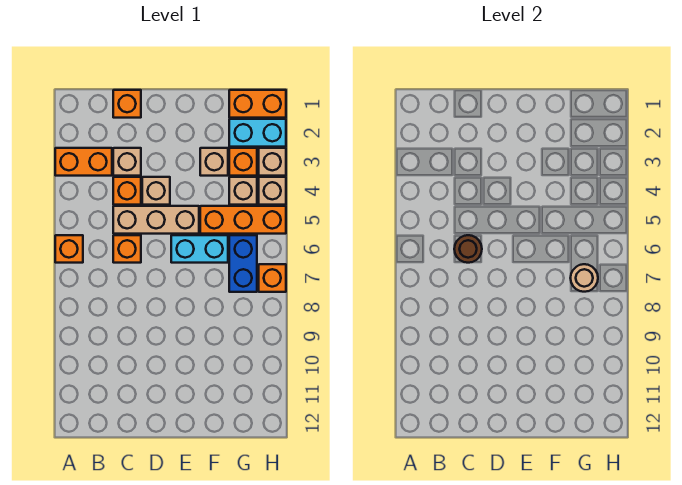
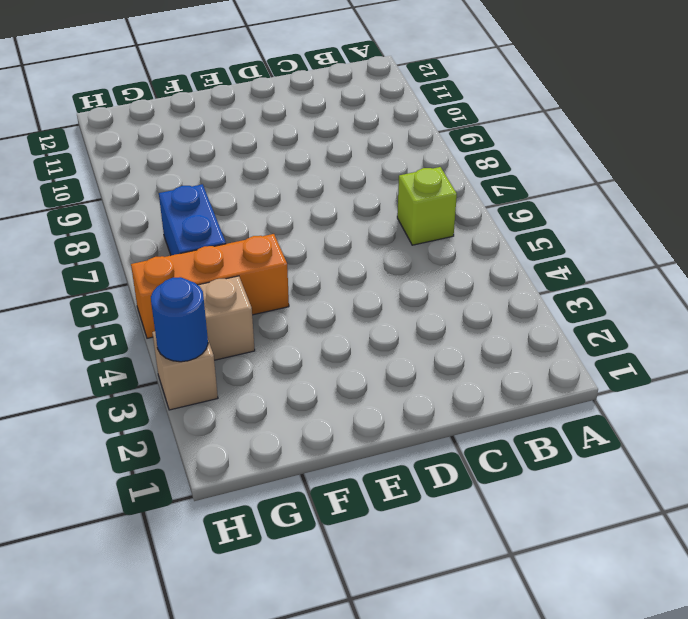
lime 1x1 brick [397,167,457,245] -> none
blue 1x1 round brick [151,277,208,362] -> none
none -> orange 1x2 brick [55,148,112,176]
none -> orange 1x1 brick [55,235,83,263]
none -> orange 1x1 brick [113,90,141,118]

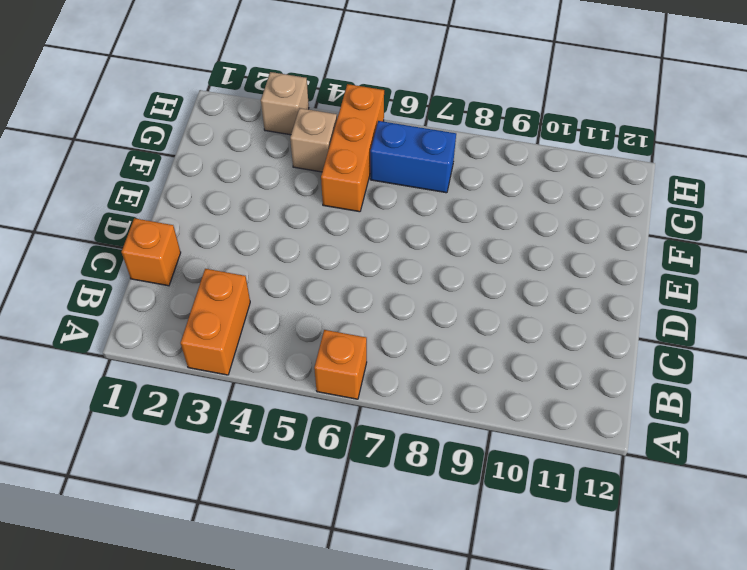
none -> tan 1x1 brick [113,148,141,176]
none -> orange 1x1 brick [113,177,141,205]
none -> tan 1x3 brick [113,206,199,234]

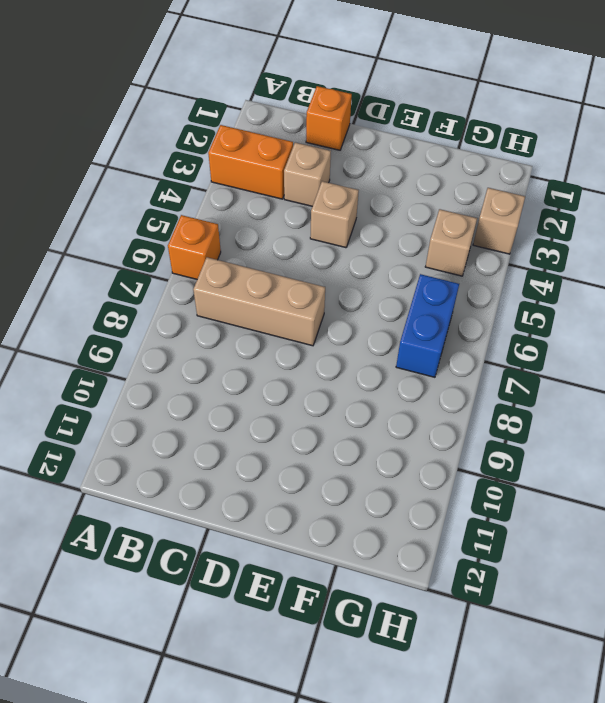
tan 1x3 brick [193,257,325,346] -> tan 1x3 brick moved to [113,206,199,234]
none -> orange 1x1 brick [113,177,141,205]
none -> orange 1x1 brick [113,235,141,263]
none -> cyan 1x2 brick [171,235,228,263]

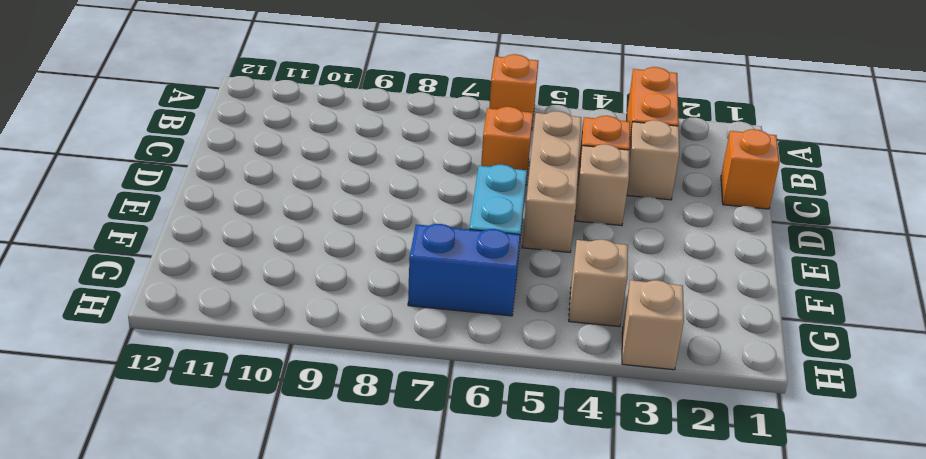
none -> tan 1x1 brick [200,148,228,176]
none -> orange 1x3 brick [200,206,286,234]
none -> orange 1x2 brick [229,90,286,118]

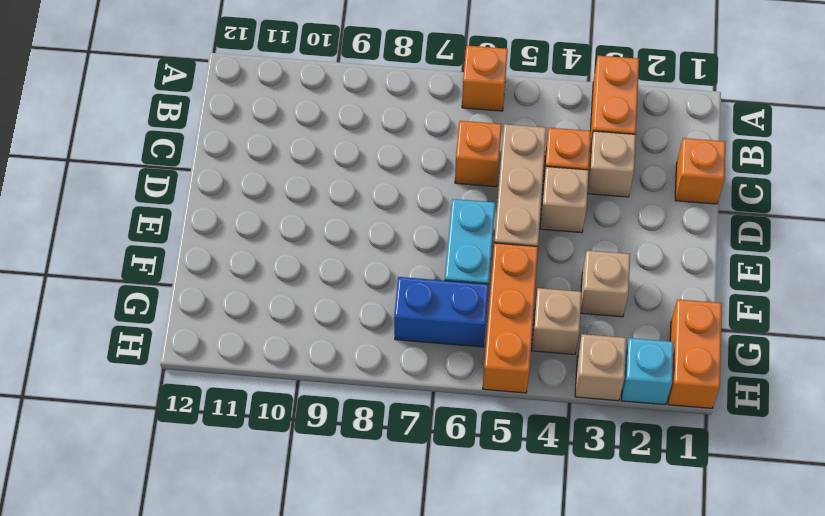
cyan 1x1 brick [621,338,674,404] -> cyan 1x2 brick [229,119,286,147]
none -> orange 1x1 brick [229,148,257,176]
none -> tan 1x1 brick [259,177,286,205]
none -> orange 1x1 brick [259,264,286,292]

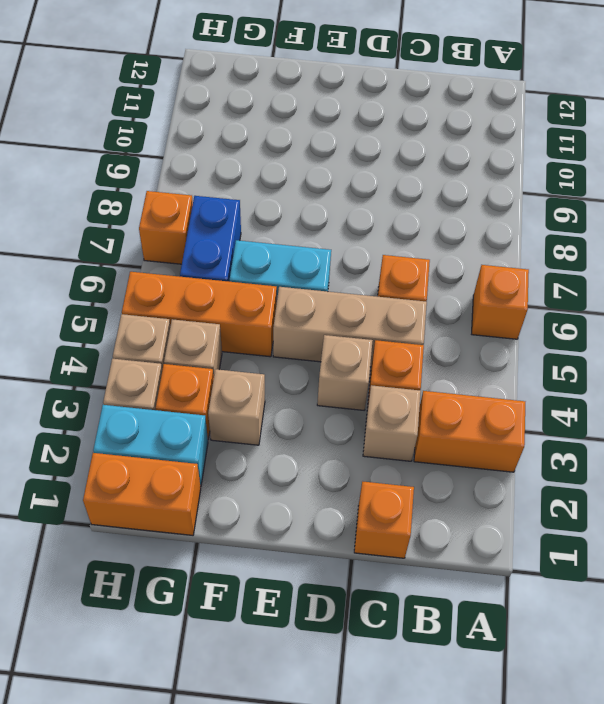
none -> brown 1x1 round brick [454,235,482,263]
none -> tan 1x1 round brick [571,264,598,292]

